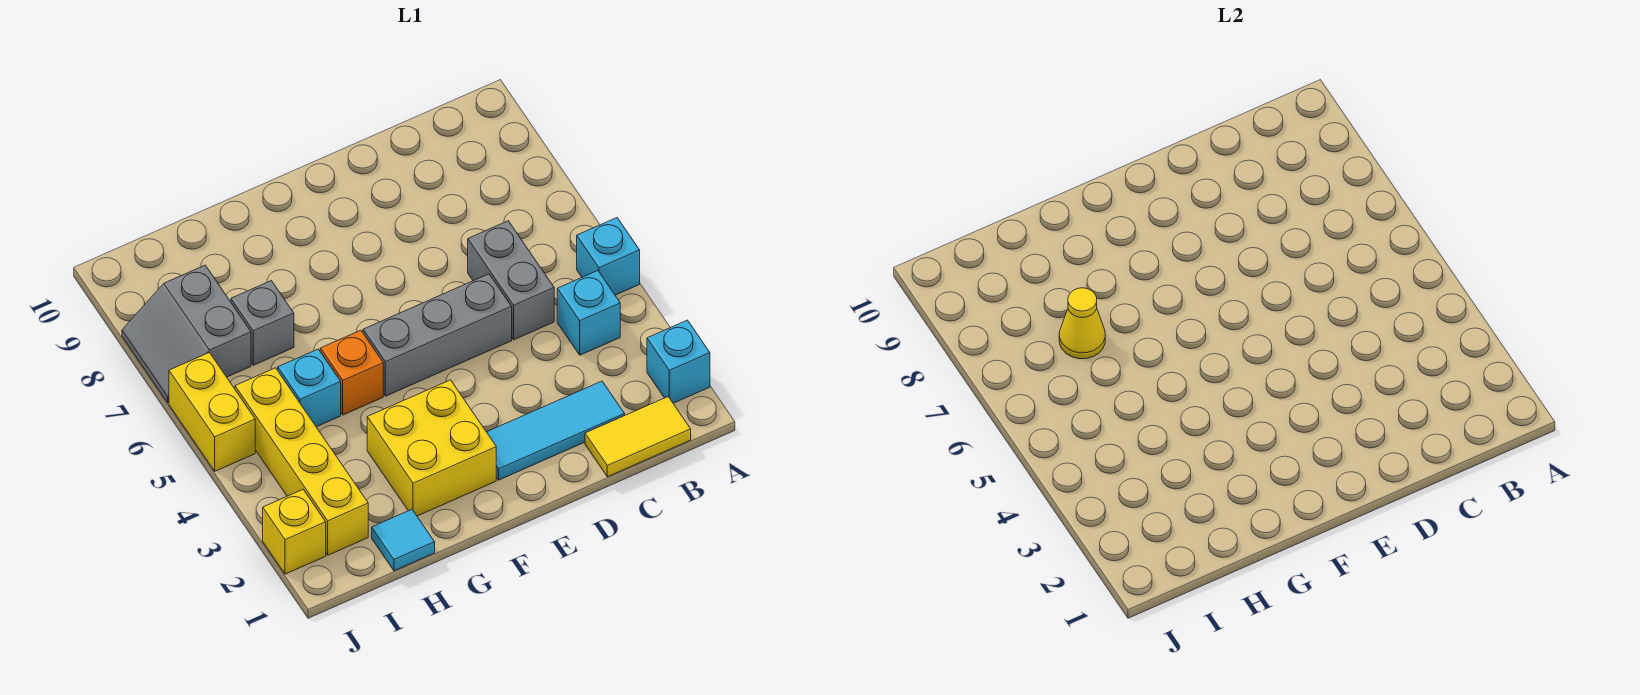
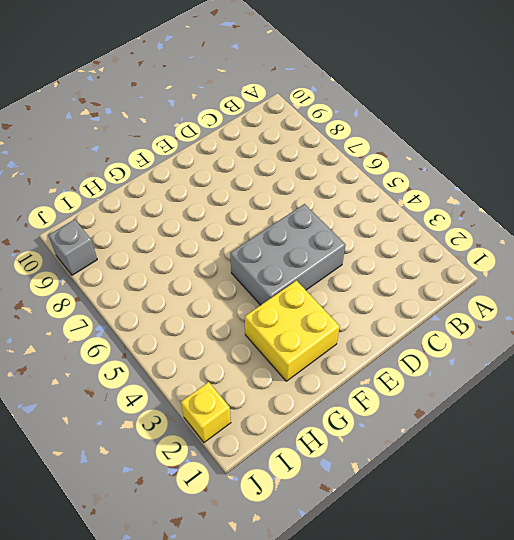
grey 2x3 brick [230,204,345,305] -> grey 1x3 brick [363,274,512,396]
grey 1x1 brick [49,219,97,275] -> grey 1x1 brick moved to [231,281,294,365]
none -> cyan 1x1 brick [647,320,710,403]
none -> cyan 1x1 brick [577,218,640,295]
none -> yellow 1x2 tile [585,397,691,477]

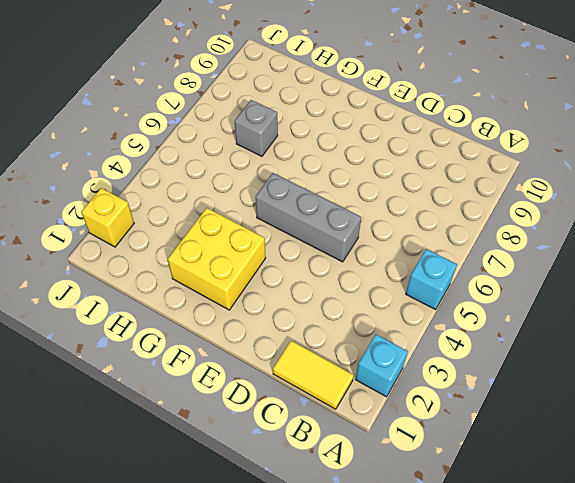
none -> cyan 1x1 brick [557,271,620,355]
none -> cyan 1x3 tile [487,381,625,480]
none -> grey 1x2 brick [468,221,554,340]

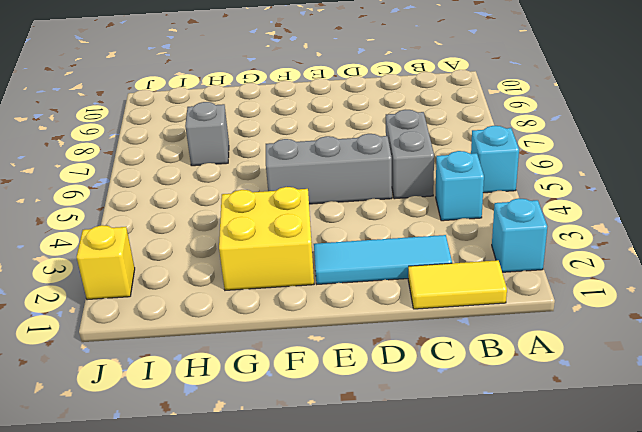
none -> orange 1x1 brick [320,330,383,415]
none -> cyan 1x1 tile [372,509,435,571]
none -> cyan 1x1 brick [278,349,341,427]

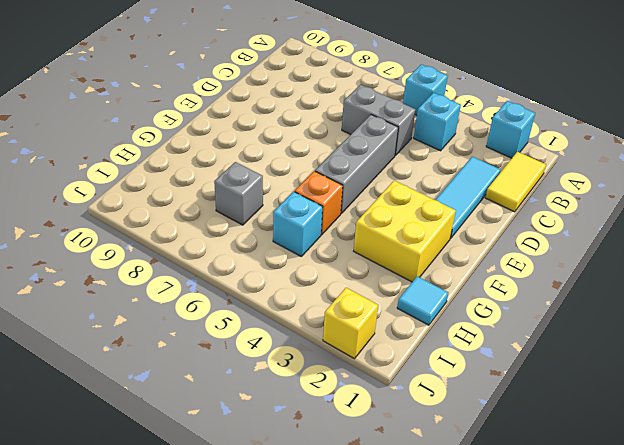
none -> yellow 1x4 brick [235,368,368,555]
none -> grey 2x2 slope [122,265,251,403]
none -> yellow 1x2 brick [169,353,255,471]

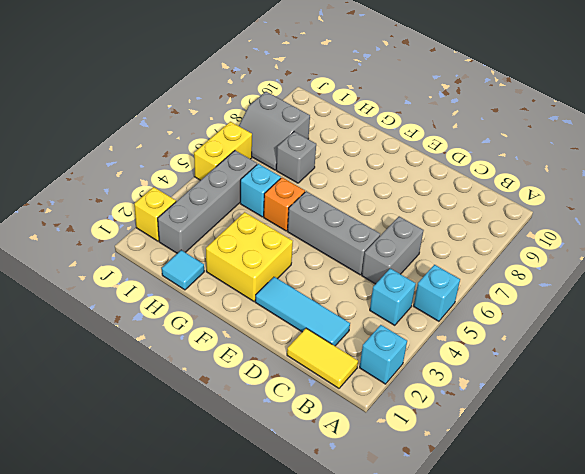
grey 1x4 brick [158,151,257,253] -> yellow 1x4 brick [235,368,368,555]
grey 2x2 slope [239,92,310,170] -> grey 2x2 slope turned to [122,265,251,403]
none -> yellow 1x1 cone [1059,288,1105,359]

